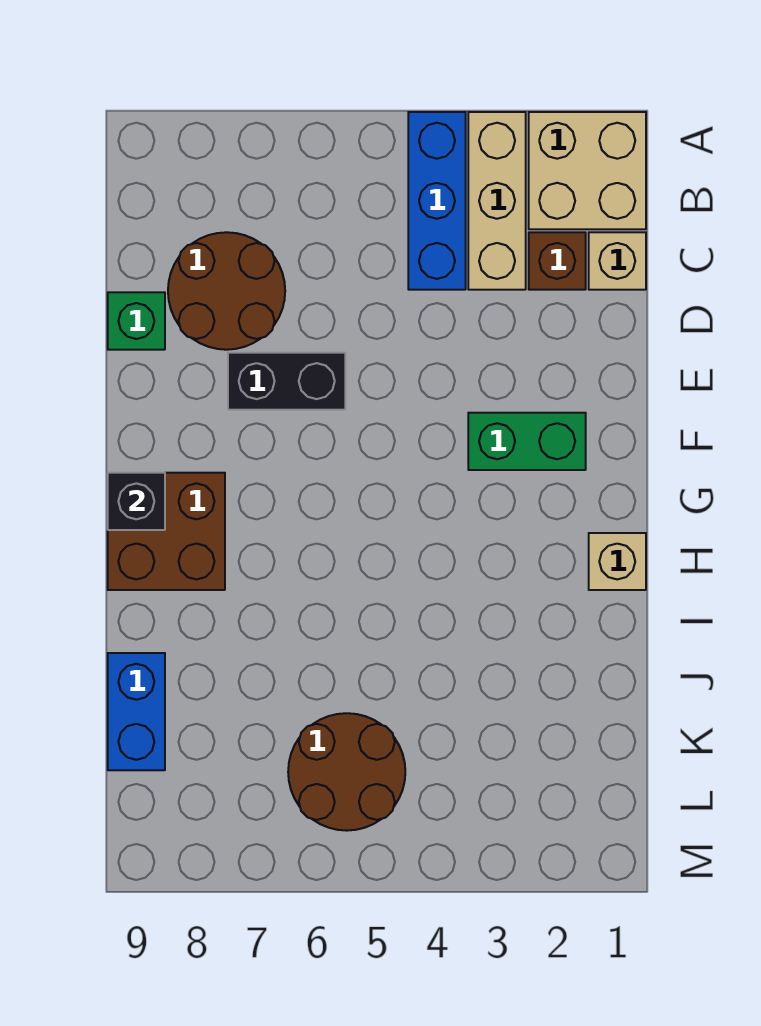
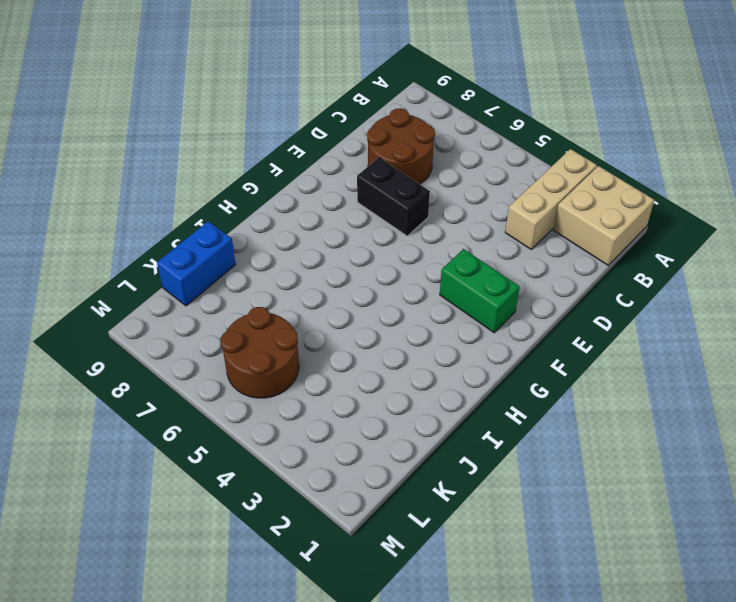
none -> blue 1x3 brick [408,112,466,290]
none -> tan 1x1 brick [589,232,646,290]
none -> brown 1x1 brick [529,232,586,290]

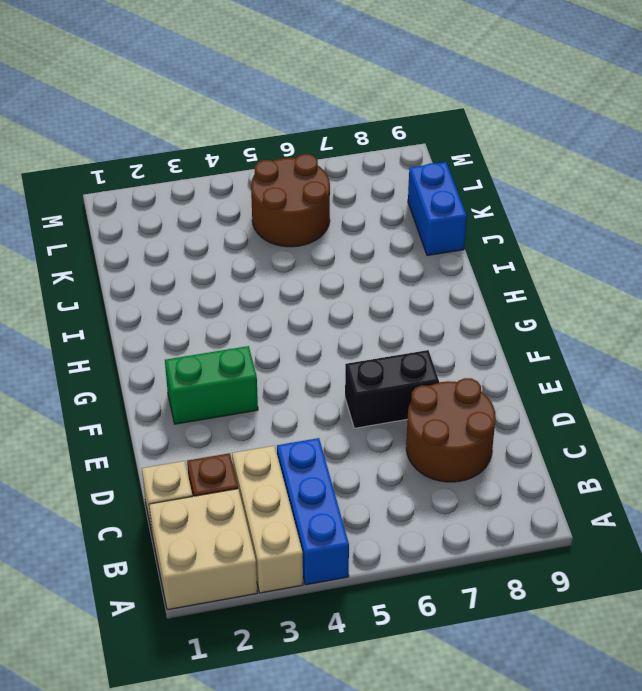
none -> green 1x1 brick [108,292,165,350]
none -> brown 2x2 brick [108,473,225,590]
none -> tan 1x1 brick [589,533,646,590]

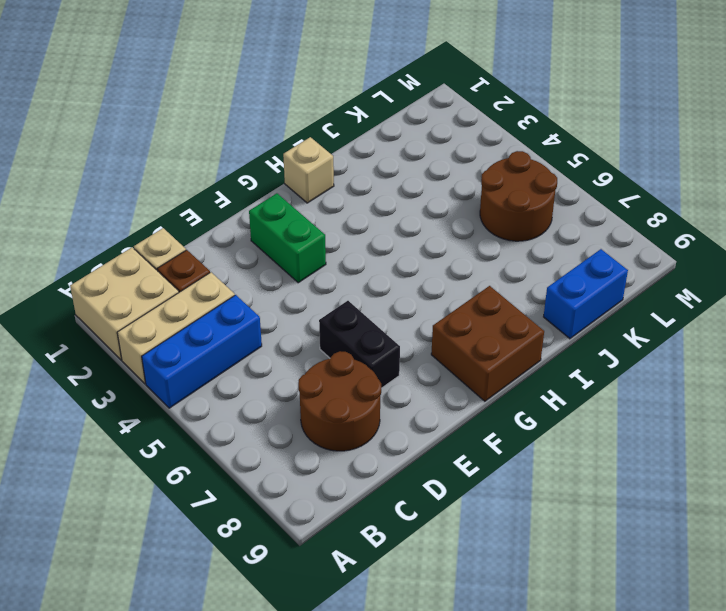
none -> green 1x1 brick [108,292,165,350]
none -> black 1x1 brick [108,473,165,530]

